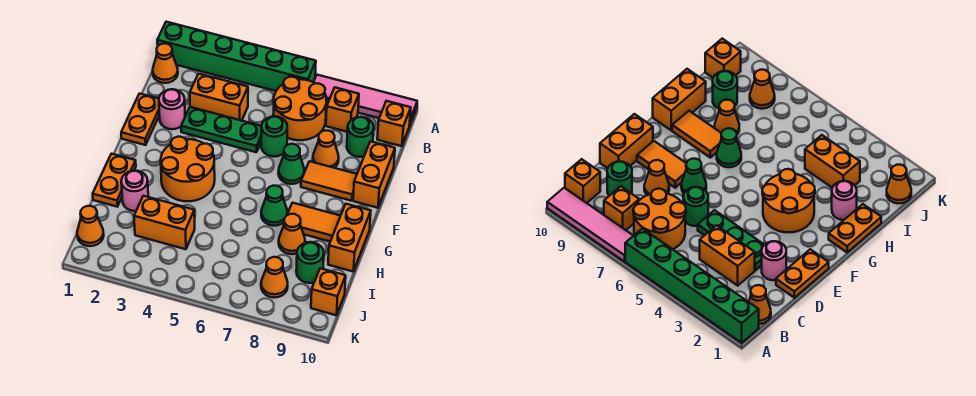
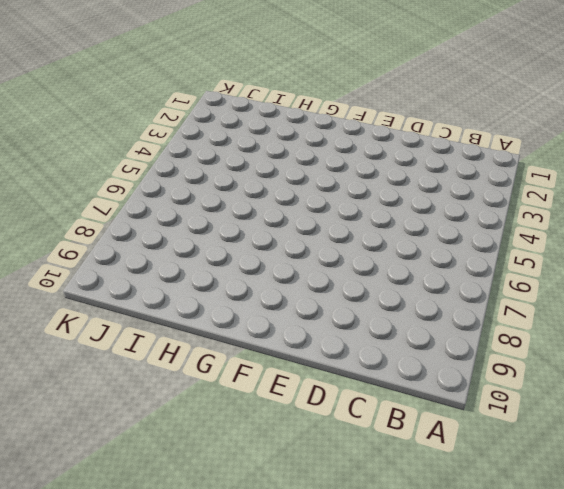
none -> green 1x6 brick [157,22,316,91]
none -> pink 1x4 tile [314,75,417,126]
none -> orange 1x1 cone [153,43,178,83]

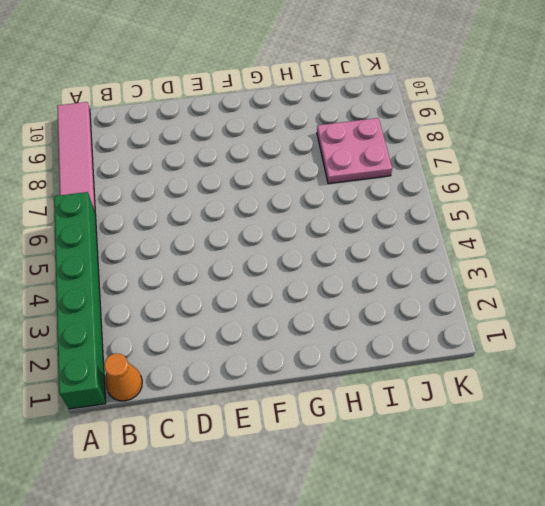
pink 2x2 plate [317,118,392,184] -> orange 1x1 cone [261,257,288,298]
none -> orange 2x2 round brick [273,77,327,140]
none -> orange 1x1 brick [326,88,359,132]
none -> orange 1x1 brick [377,101,411,146]

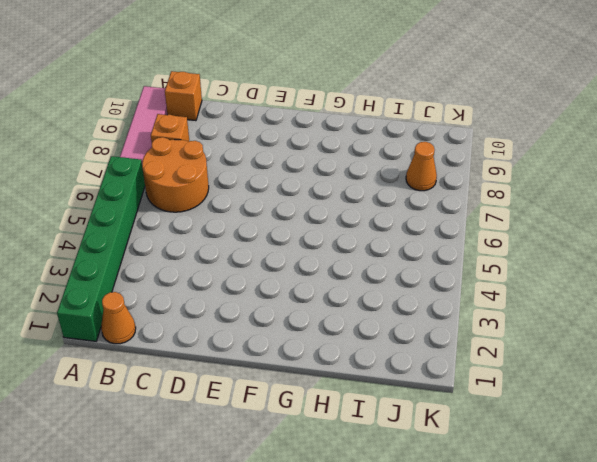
none -> orange 1x2 brick [190,74,248,121]
none -> green 1x1 round brick [347,117,374,157]
none -> orange 1x2 plate [121,94,159,145]

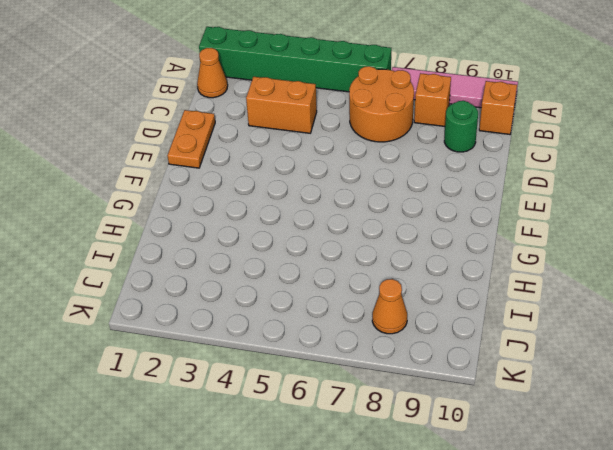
none -> pink 1x1 round brick [159,89,185,129]
none -> green 1x3 plate [181,107,262,152]
none -> green 1x1 round brick [261,116,287,157]

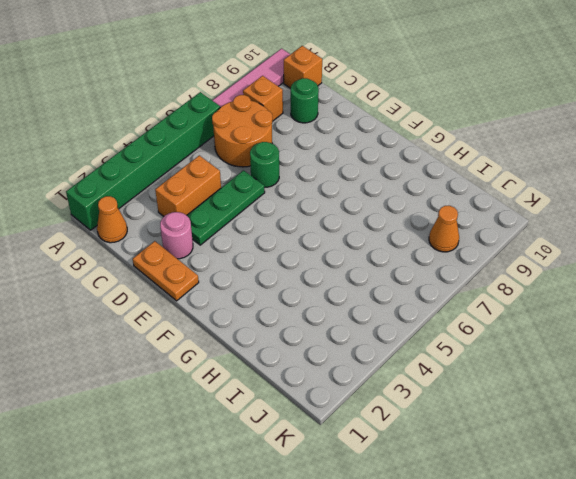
none -> orange 1x1 cone [313,131,339,168]
none -> orange 1x2 brick [353,141,395,208]
none -> green 1x1 cone [279,144,304,184]

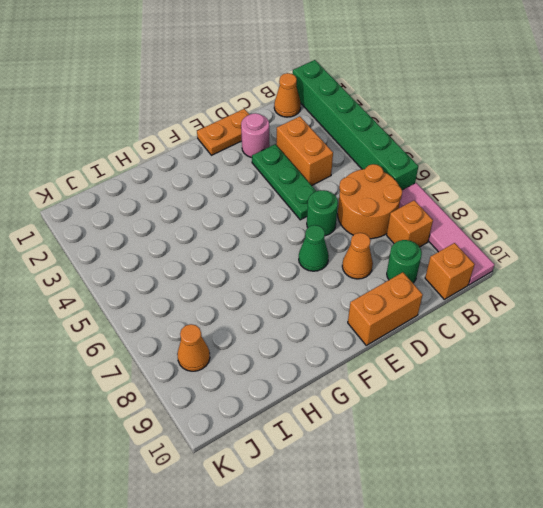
none -> orange 1x2 tile [301,161,357,201]
none -> orange 2x2 round brick [161,137,215,201]
none -> orange 1x2 plate [93,154,136,207]

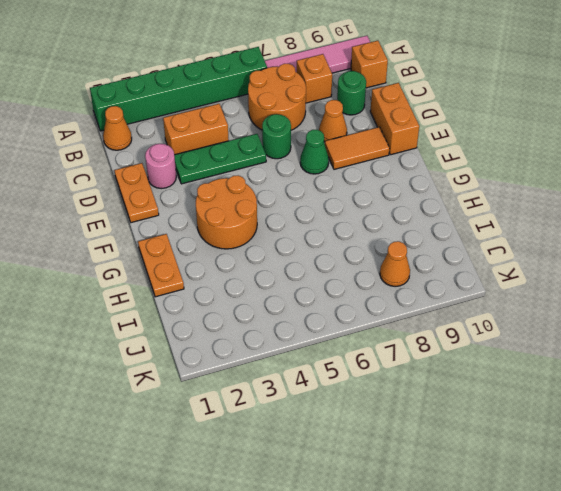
none -> green 1x1 cone [261,186,287,226]
none -> orange 1x2 tile [287,203,340,242]
none -> orange 1x2 brick [328,204,371,271]

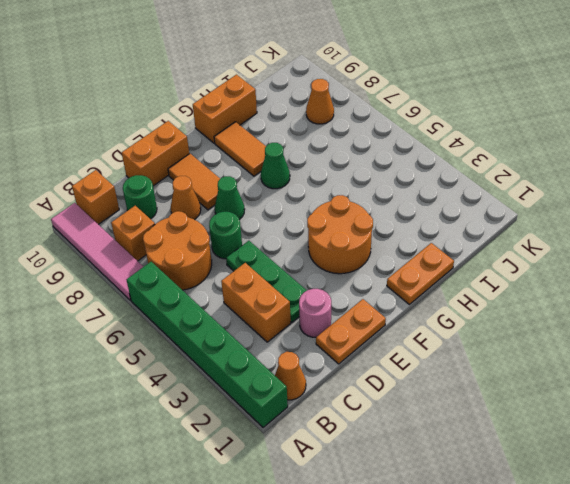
none -> pink 1x1 round brick [121,171,148,211]
none -> orange 1x1 cone [279,214,305,254]
none -> orange 1x2 brick [134,196,195,249]

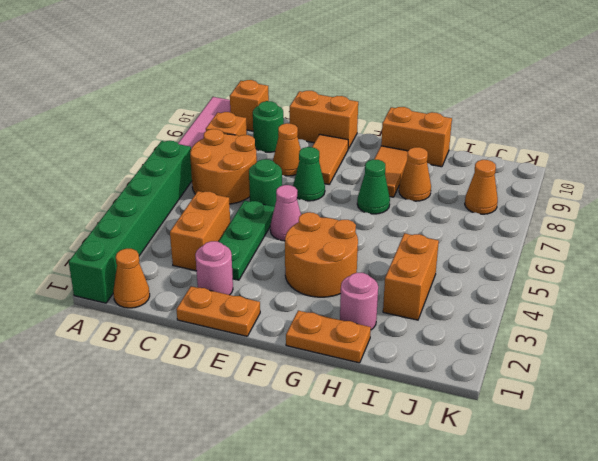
pink 1x1 cone [270,185,301,241] -> none
none -> green 1x1 round brick [296,242,324,283]
none -> orange 1x1 cone [77,206,104,246]
none -> orange 1x1 brick [311,268,346,315]

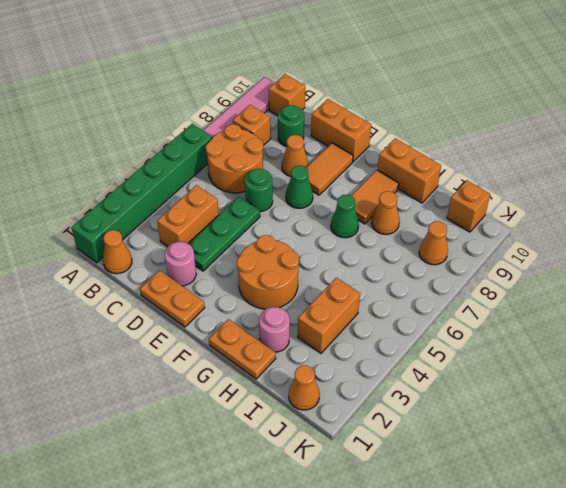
none -> green 1x1 round brick [296,242,324,283]

